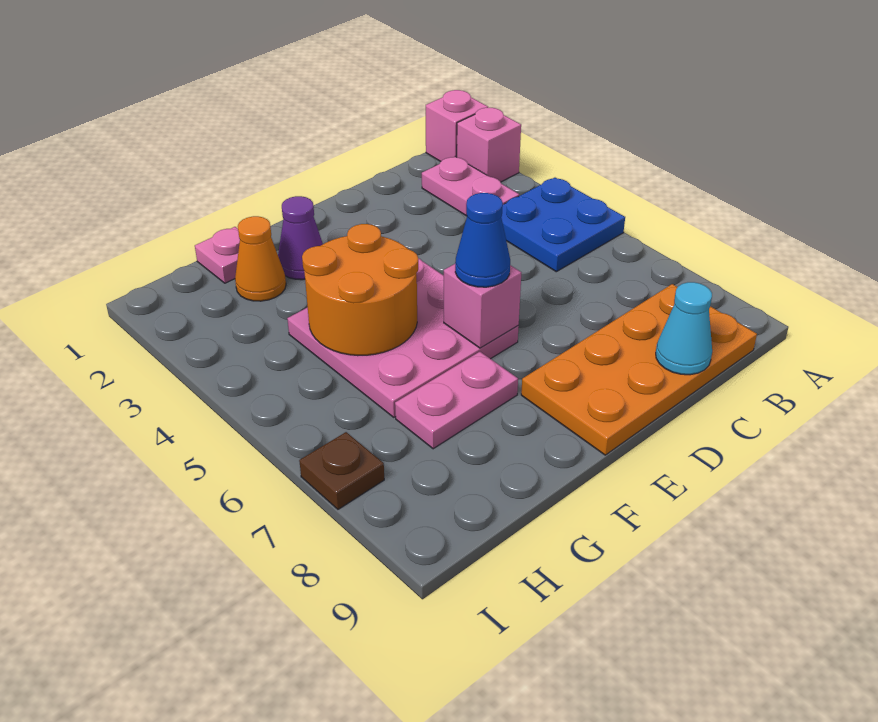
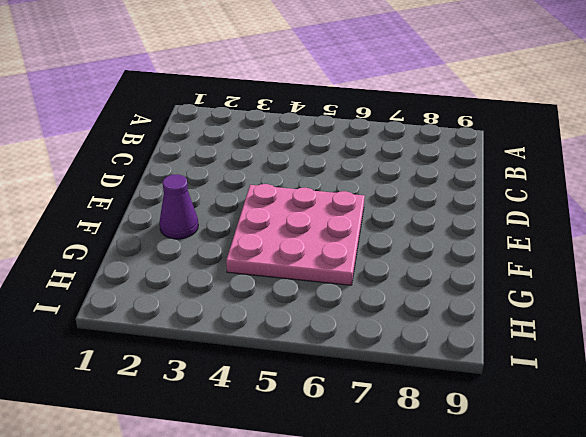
none -> pink 1x1 brick [426,90,488,161]
none -> pink 1x1 brick [457,108,521,182]
none -> blue 2x2 plate [501,178,625,272]

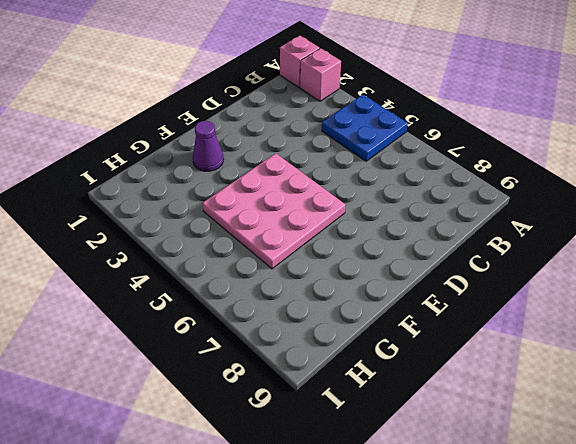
none -> pink 1x2 plate [422,157,519,216]
none -> orange 2x4 plate [521,284,757,455]
none -> pink 1x2 plate [395,352,518,449]

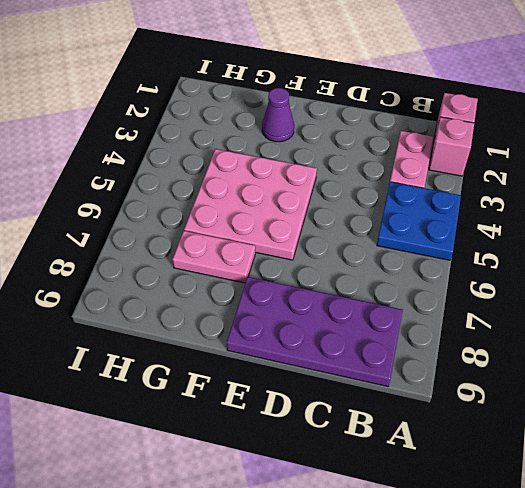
purple 2x4 plate [227,277,403,387] -> orange 2x4 plate [521,284,757,455]
none -> pink 1x1 plate [195,227,240,283]
none -> orange 1x1 cone [235,216,286,301]
none -> brown 1x1 plate [299,432,384,509]

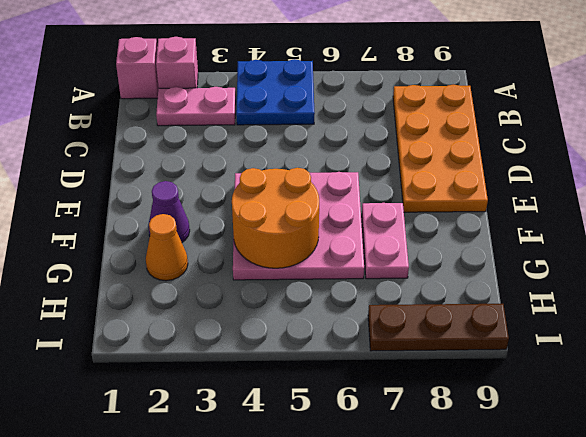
brown 1x3 plate [368,304,509,351] -> brown 1x1 plate [299,432,384,509]
none -> pink 1x1 plate [195,227,240,283]
none -> cyan 1x1 cone [656,282,712,375]
none -> pink 1x1 brick [444,264,522,348]

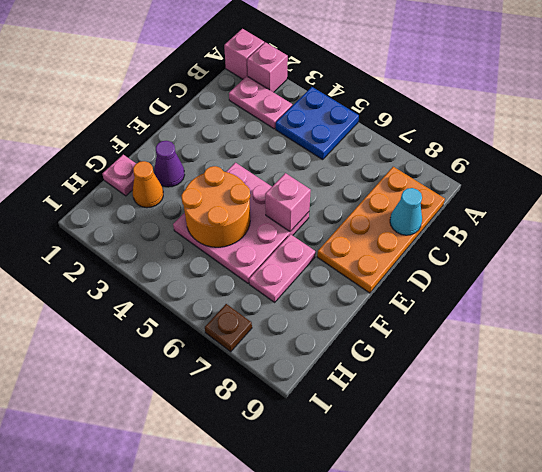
none -> blue 1x1 cone [455,193,510,287]

